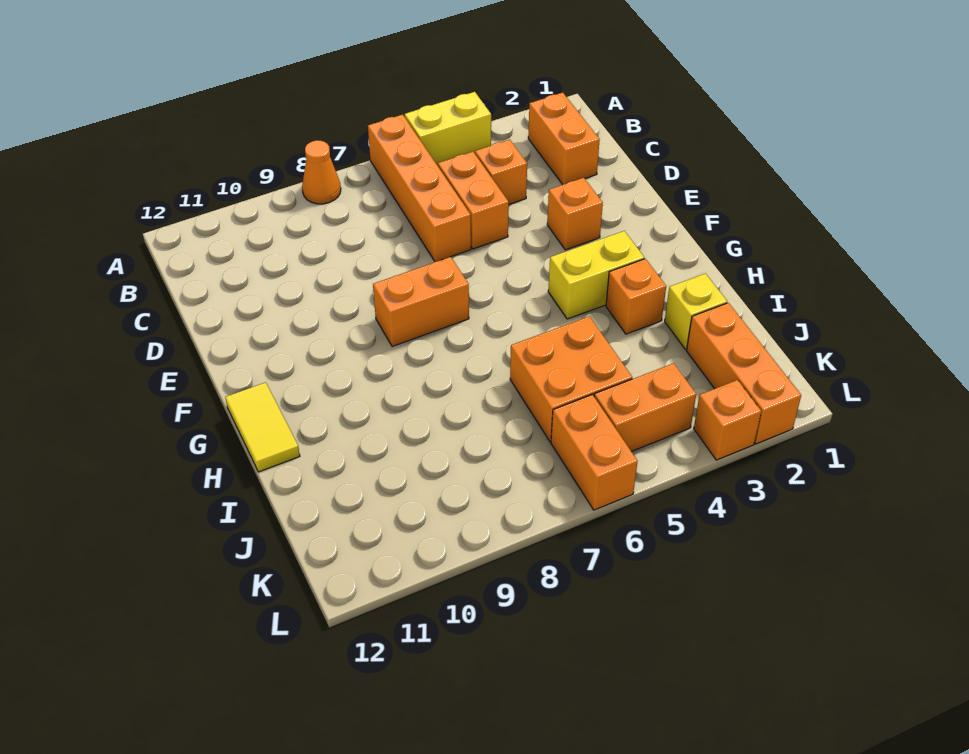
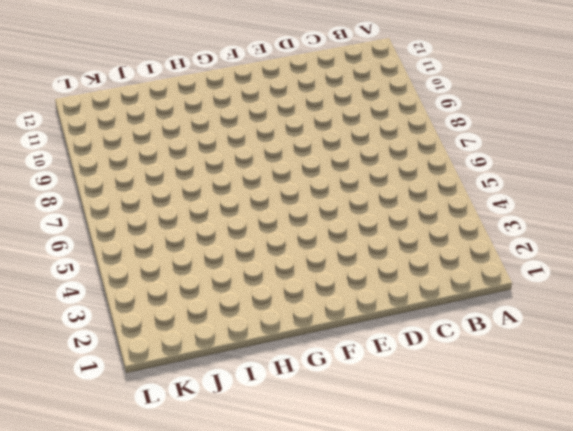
none -> yellow 1x2 brick [405,92,491,166]
none -> orange 1x4 brick [368,114,471,262]
none -> orange 1x1 cone [302,140,341,204]

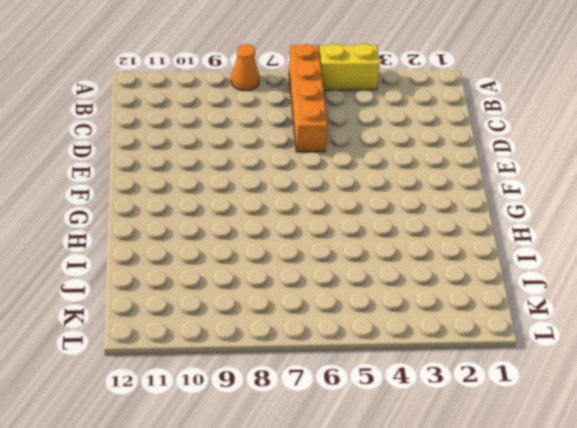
none -> orange 1x2 brick [528,93,600,185]
none -> orange 1x1 brick [475,139,527,204]
none -> orange 1x2 brick [438,152,509,249]

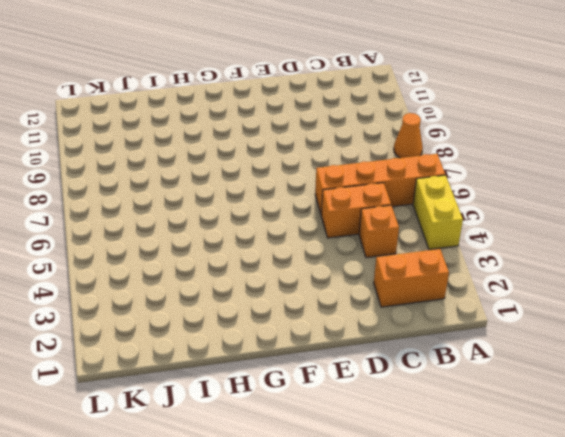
none -> orange 1x1 brick [547,178,603,250]
none -> orange 1x2 brick [373,257,469,347]
none -> yellow 1x2 brick [548,231,644,319]

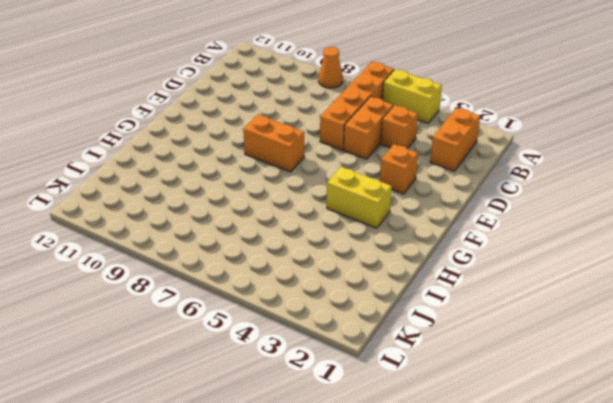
none -> yellow 1x2 tile [225,382,300,472]
none -> orange 1x1 brick [606,259,666,334]
none -> yellow 1x1 brick [665,273,727,349]

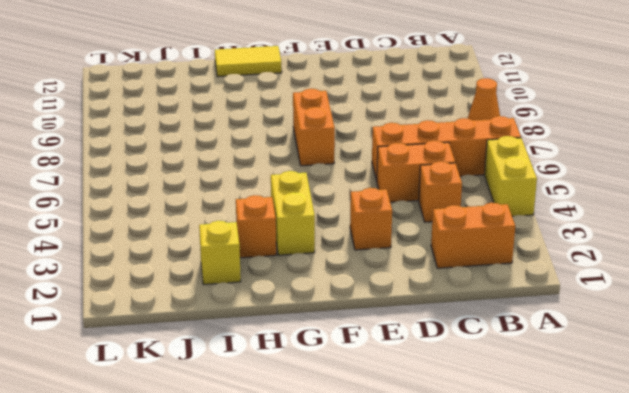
none -> orange 2x2 brick [510,316,632,442]
none -> orange 1x3 brick [687,303,801,444]
none -> orange 1x2 brick [594,363,696,452]

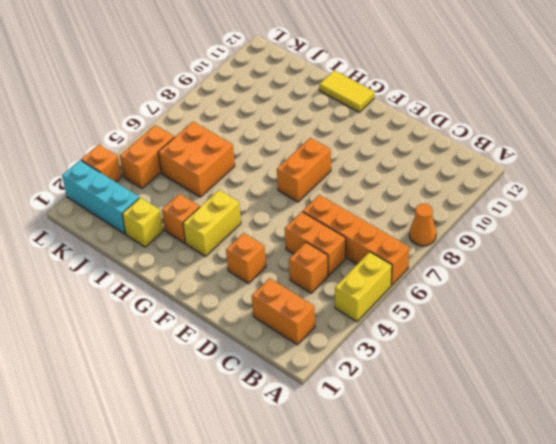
cyan 1x3 brick [62,160,139,234] -> orange 1x3 brick [687,303,801,444]
none -> orange 1x2 brick [551,395,638,510]

